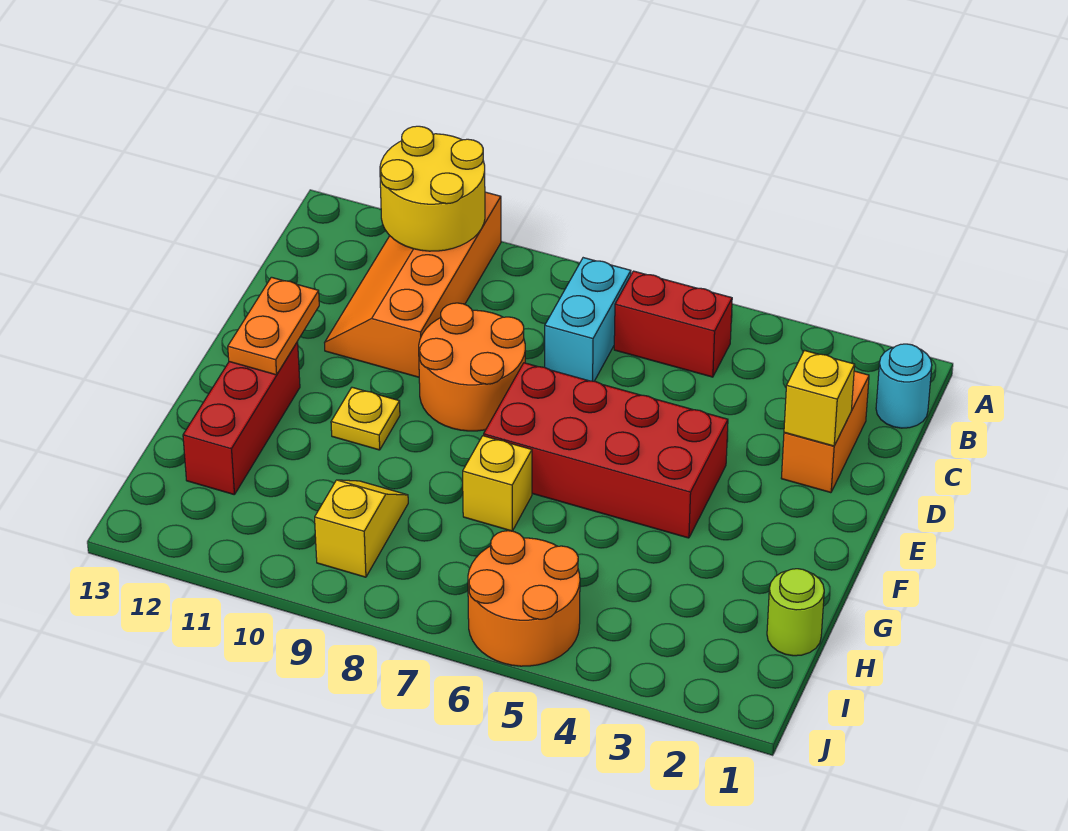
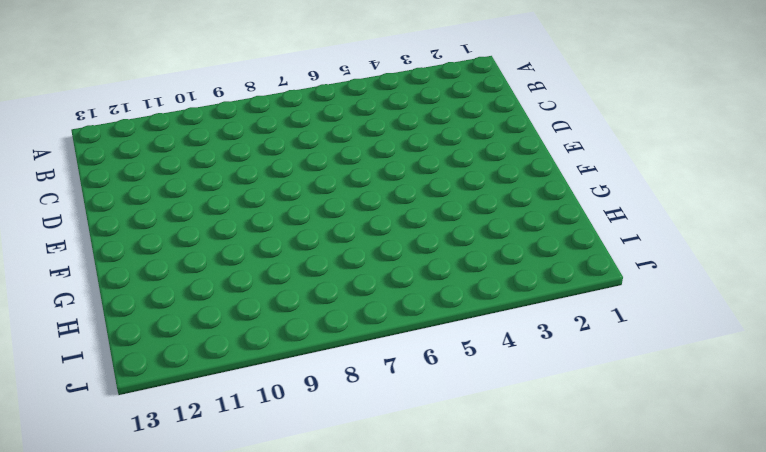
none -> orange 2x4 slope [325,192,501,377]
none -> cyan 1x1 round brick [876,344,932,428]
none -> red 1x2 brick [614,271,732,377]

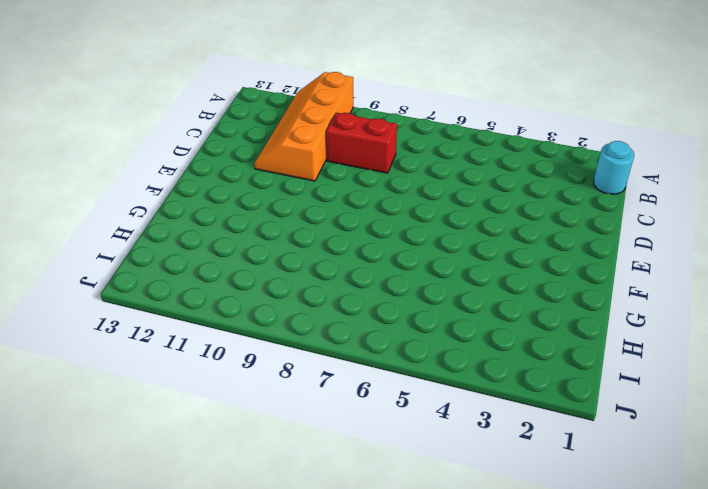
red 1x2 brick [326,113,397,173] -> red 1x2 brick moved to [614,271,732,377]
none -> cyan 1x2 brick [545,258,631,381]
none -> orange 1x2 brick [781,371,869,493]
none -> orange 2x2 round brick [419,303,525,431]

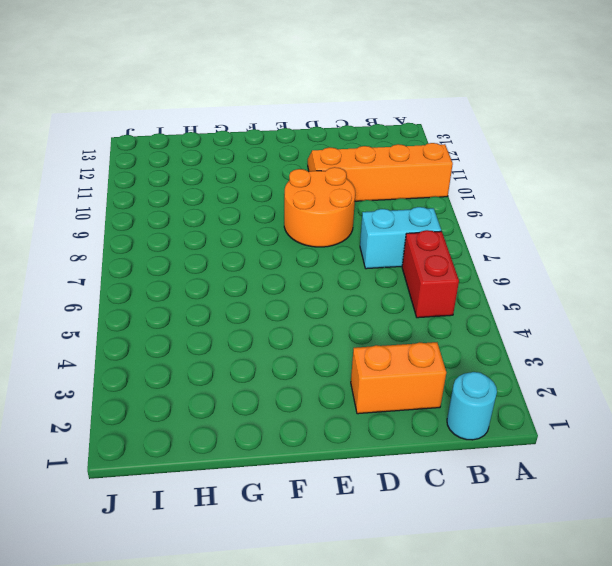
none -> red 2x4 brick [484,363,728,538]
none -> yellow 1x1 plate [331,387,400,450]
none -> red 1x3 brick [183,342,300,495]

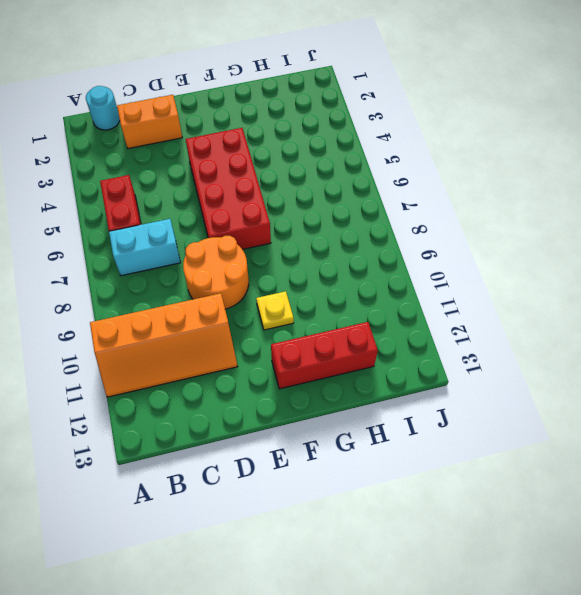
none -> yellow 1x1 brick [463,436,532,531]
none -> lime 1x1 round brick [767,569,824,656]
none -> yellow 1x2 slope [315,480,408,577]

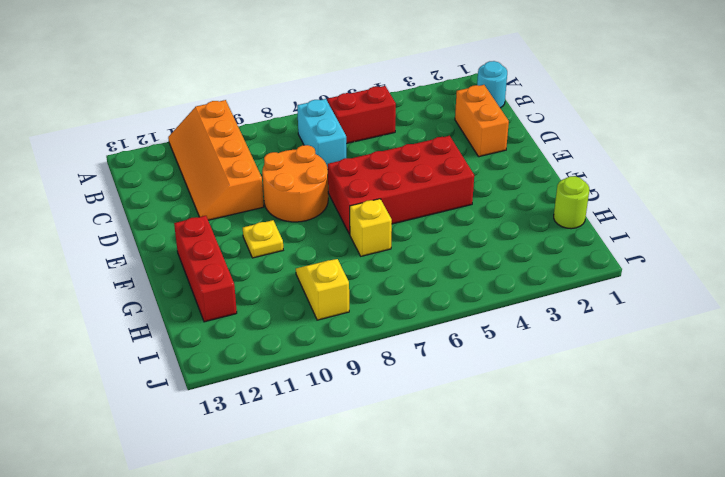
none -> orange 2x2 round brick [468,531,580,666]
none -> yellow 2x2 round brick [380,126,485,251]
none -> yellow 1x1 brick [784,350,855,446]

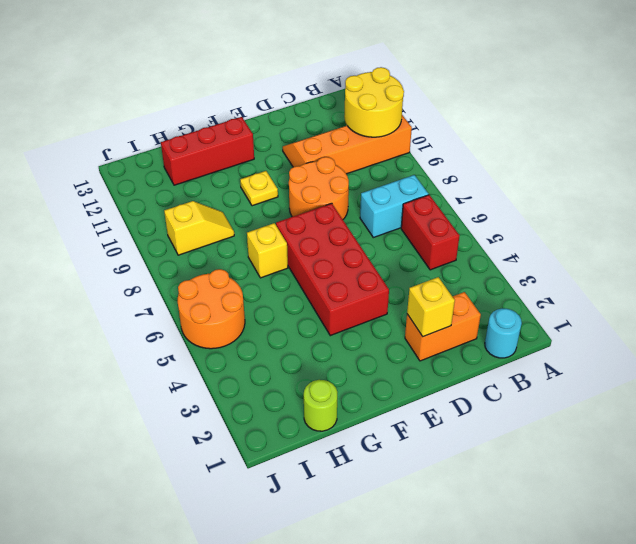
none -> orange 1x2 plate [228,277,319,375]

